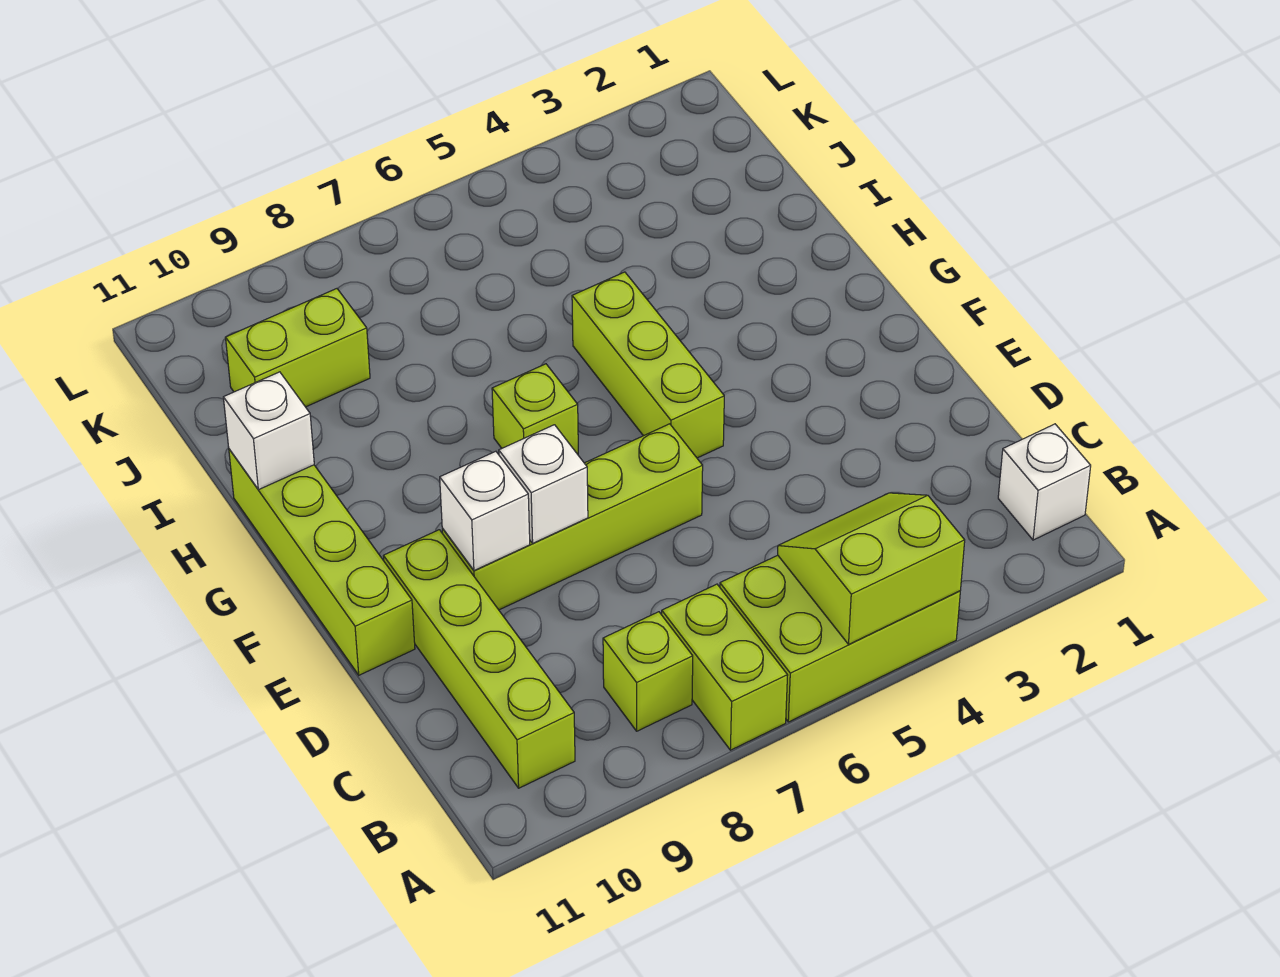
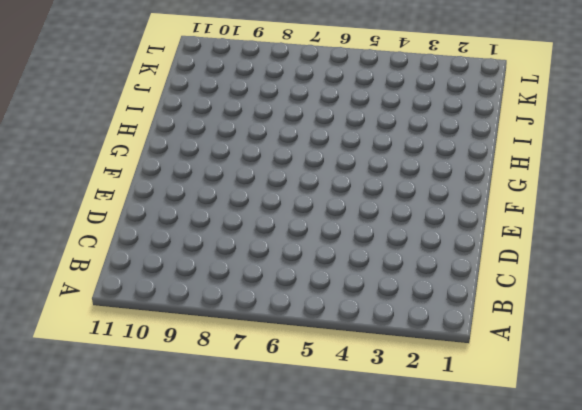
none -> lime 2x3 brick [720,555,960,722]
none -> lime 1x2 brick [662,584,788,750]
none -> white 1x1 brick [998,424,1091,540]

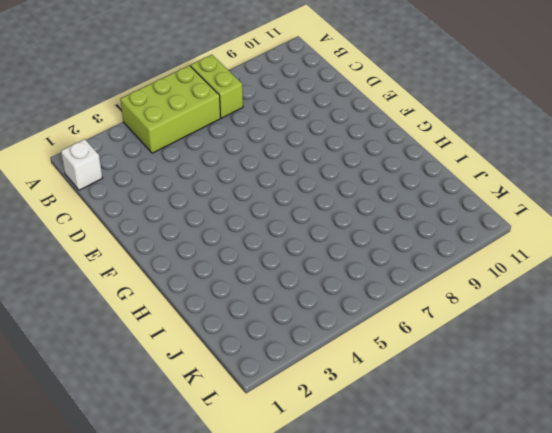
none -> lime 1x1 brick [603,612,693,731]
none -> lime 1x4 brick [383,530,575,788]
none -> lime 1x4 brick [442,424,703,610]

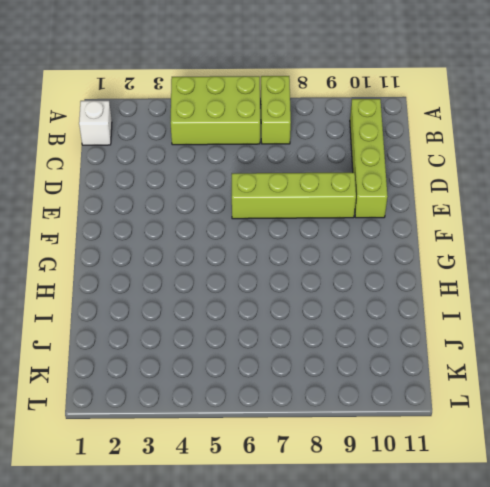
none -> lime 1x1 brick [603,612,693,731]
none -> lime 1x4 brick [229,449,415,675]
none -> lime 1x3 brick [572,272,724,458]

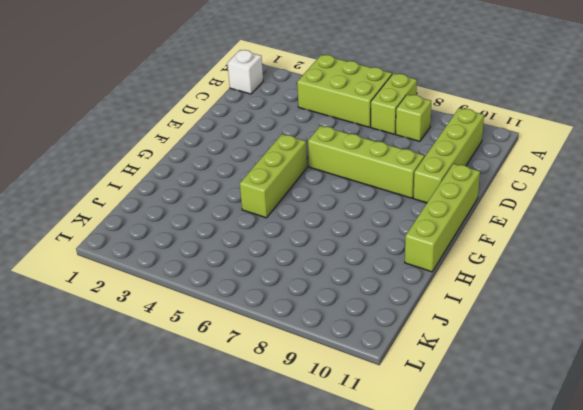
none -> lime 1x1 brick [492,364,578,454]
none -> lime 1x2 brick [226,289,370,407]
none -> lime 2x2 slope [778,493,965,644]

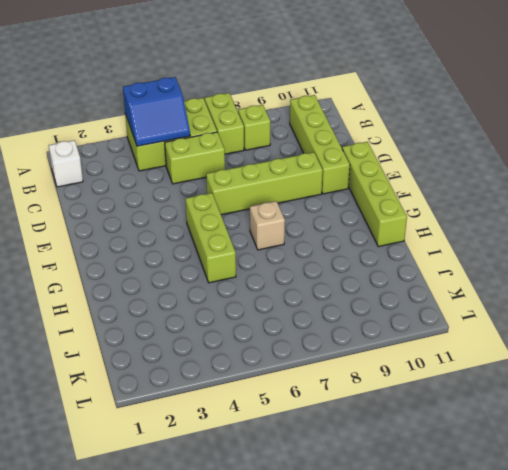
blue 2x2 slope [123,77,190,146] -> lime 2x2 slope [778,493,965,644]
lime 1x2 brick [165,132,225,184] -> lime 1x2 brick moved to [226,289,370,407]
tan 1x1 brick [250,201,285,250] -> lime 1x1 brick [492,364,578,454]
none -> white 1x1 brick [499,425,588,543]
none -> white 1x1 brick [440,451,530,571]
none -> white 1x1 brick [223,372,314,490]

